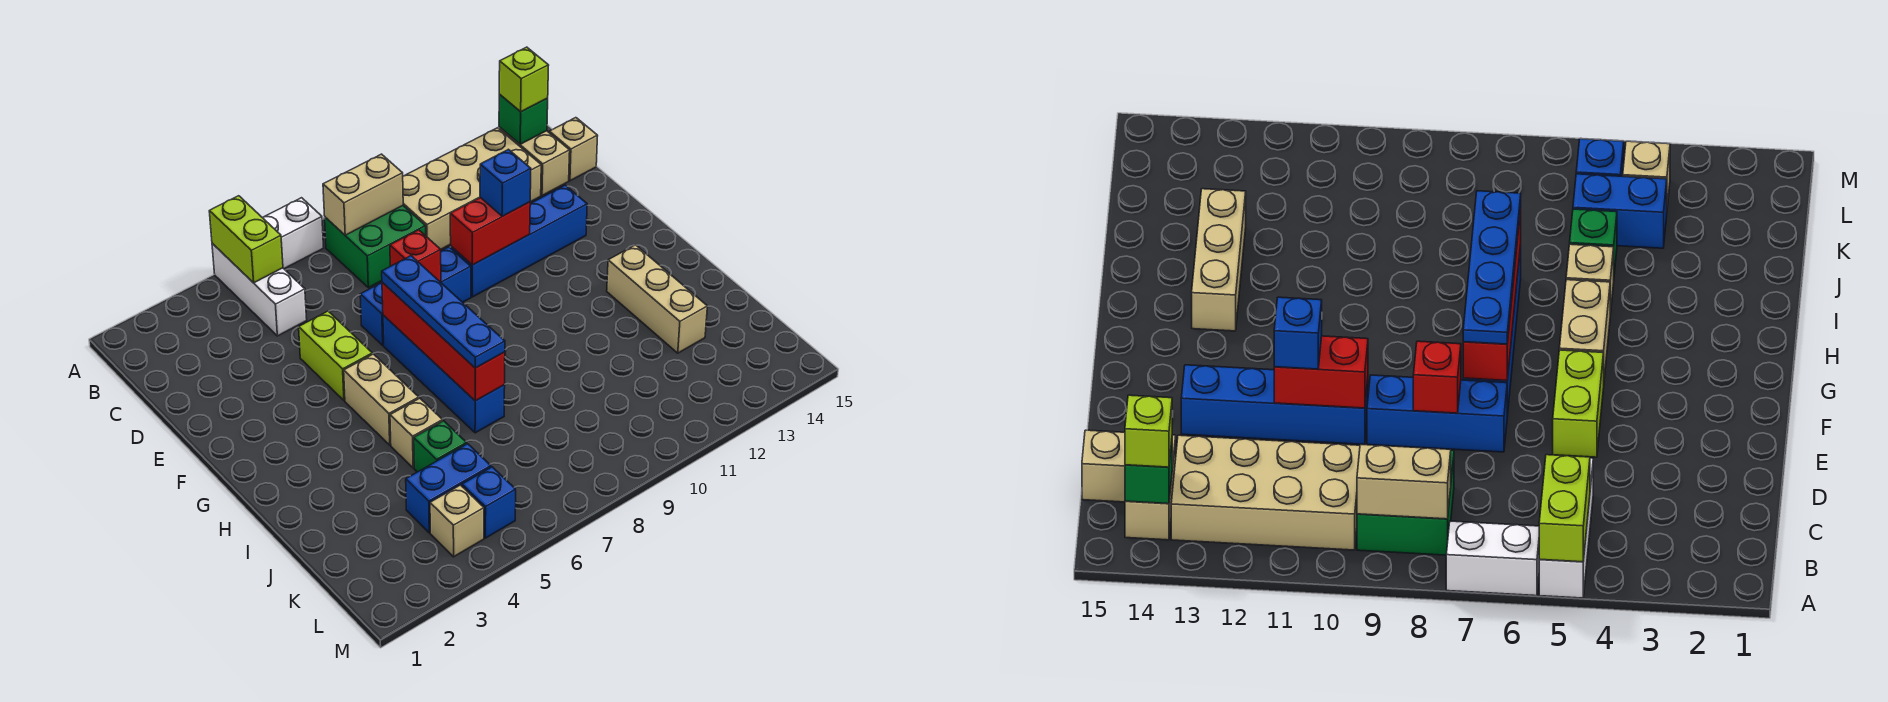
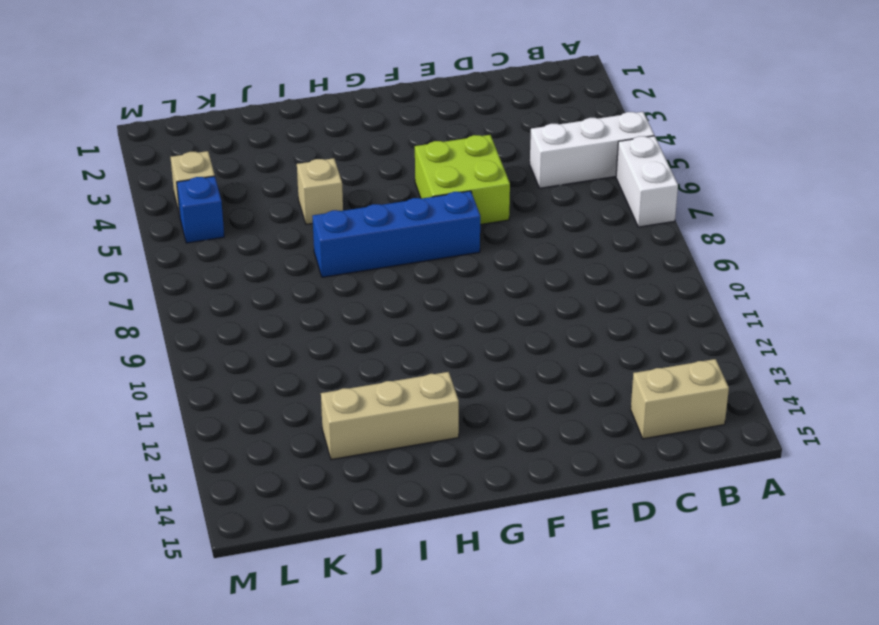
lime 2x2 brick [415,135,510,225] -> lime 1x2 brick [299,311,372,400]
none -> green 2x2 brick [325,206,426,288]
none -> tan 2x4 brick [403,128,541,249]
none -> tan 1x1 brick [549,118,598,181]

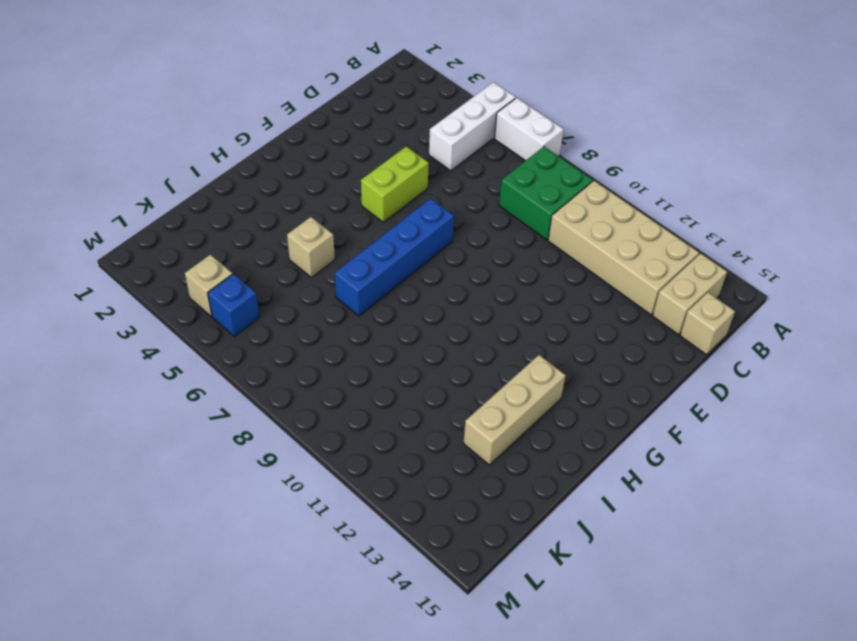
none -> blue 1x3 brick [360,247,471,345]
none -> blue 1x4 brick [451,185,587,297]
none -> tan 1x2 brick [344,354,419,445]

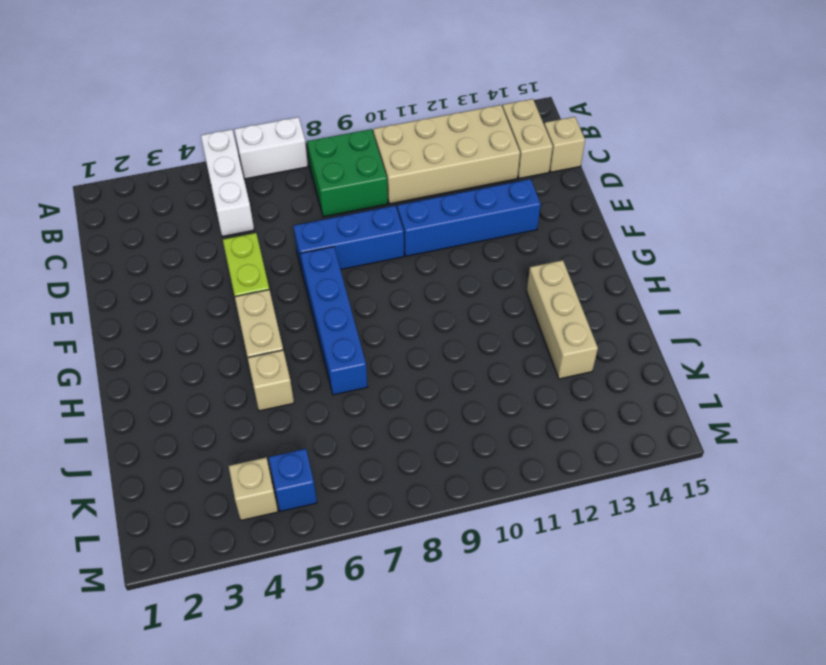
none -> green 1x1 brick [414,421,467,472]
none -> blue 1x2 brick [406,444,491,533]
none -> lime 1x2 brick [209,196,283,283]

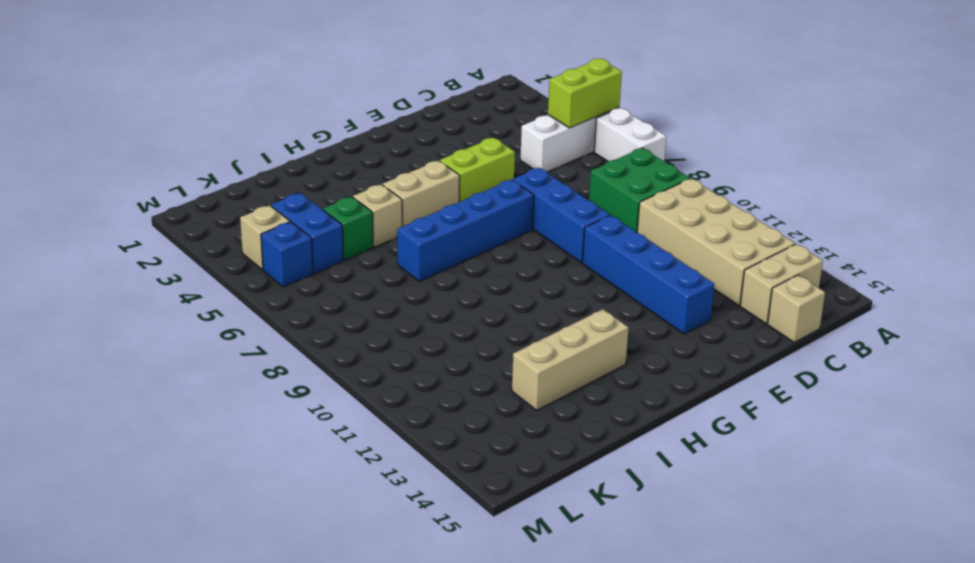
none -> tan 1x2 brick [323,154,403,235]
none -> green 1x1 brick [499,94,548,144]
none -> red 1x1 brick [390,230,441,282]

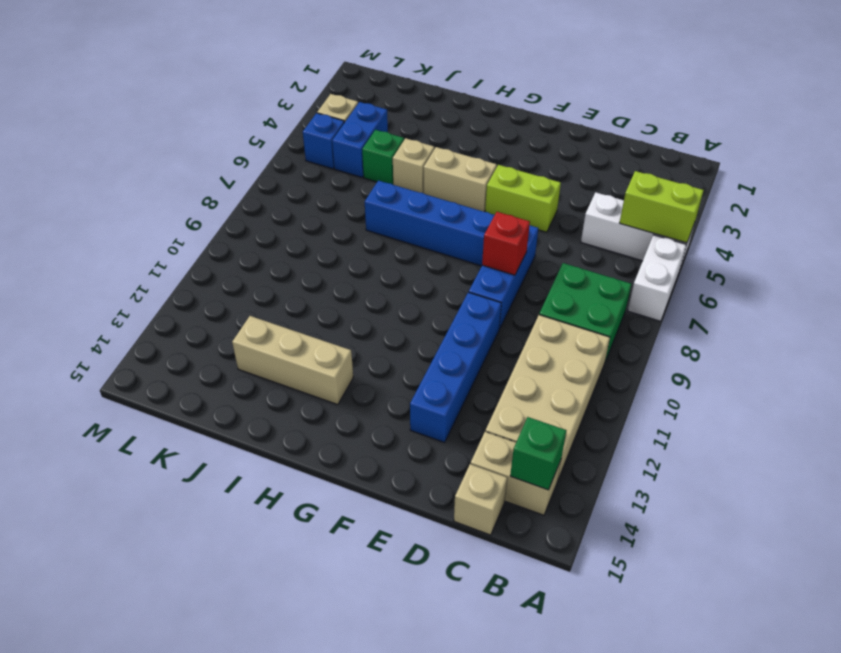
none -> tan 1x2 brick [323,154,403,235]
none -> red 1x2 brick [450,198,530,265]
none -> red 1x4 brick [382,282,505,401]

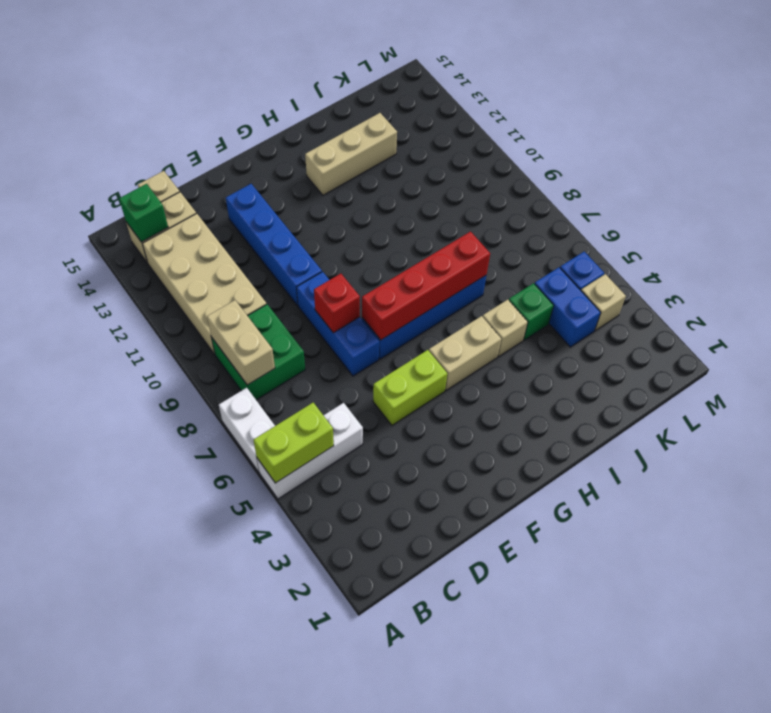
none -> red 1x2 brick [450,198,530,265]
none -> lime 1x1 brick [499,47,549,112]
none -> blue 1x1 brick [480,149,531,216]

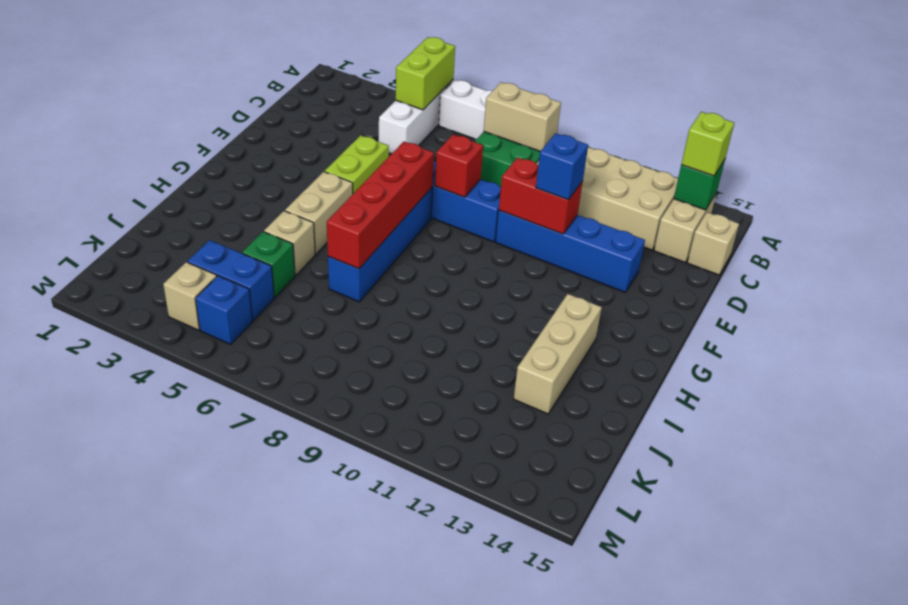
none -> blue 1x4 plate [382,256,505,368]

